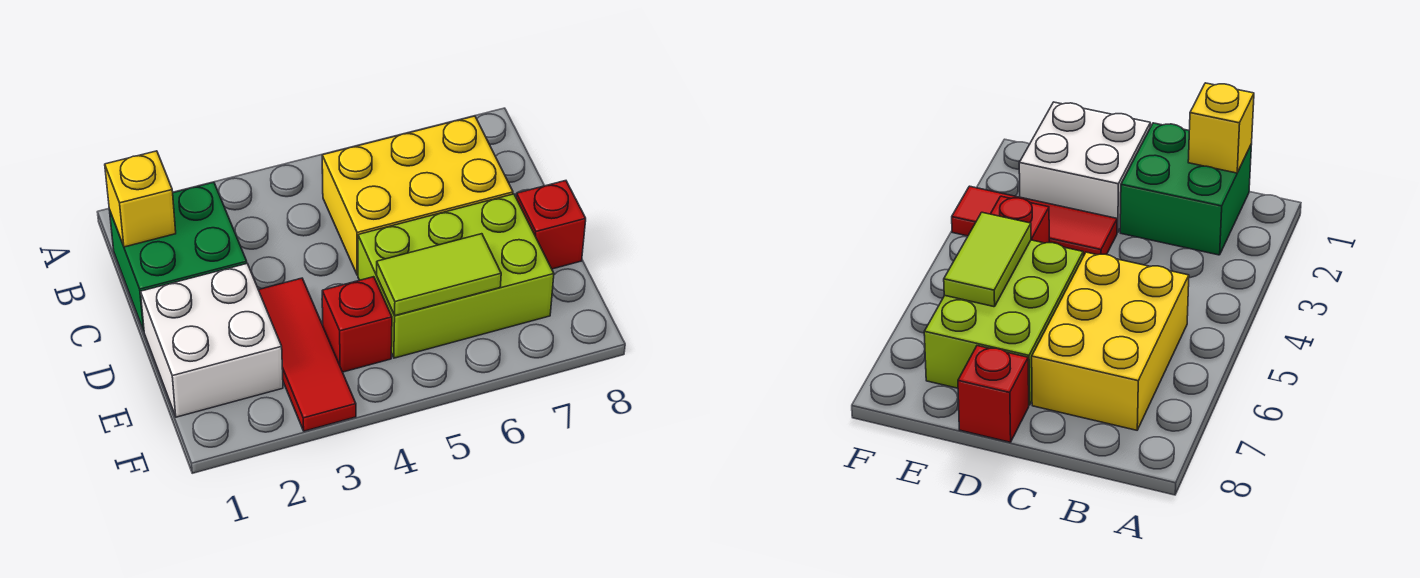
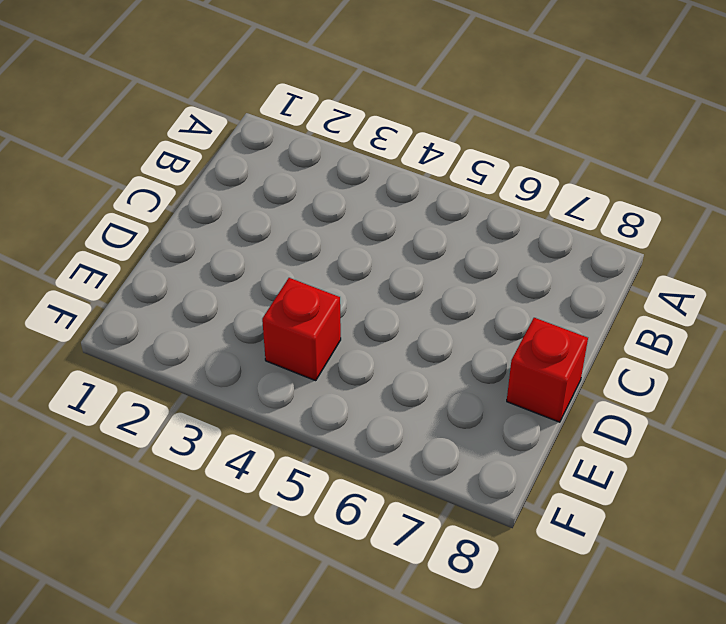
none -> green 2x2 brick [110,182,247,331]
none -> yellow 2x3 brick [322,116,513,275]

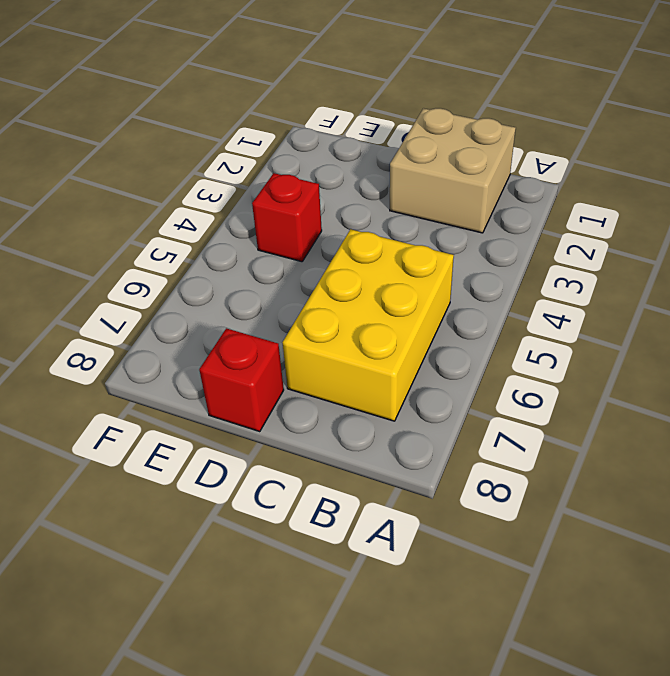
tan 2x2 brick [390,108,516,233] -> green 2x2 brick [110,182,247,331]
none -> white 2x2 brick [141,264,283,417]
none -> red 1x3 tile [259,278,356,431]

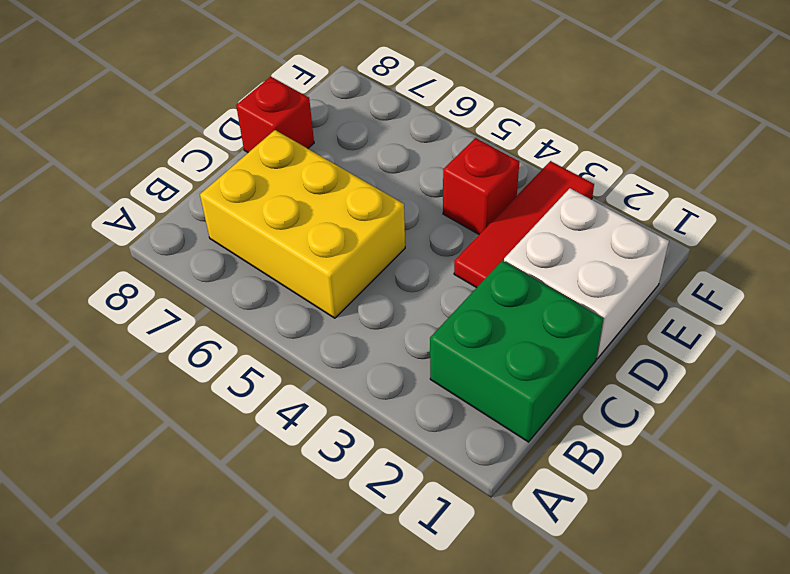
none -> lime 2x3 brick [358,194,554,358]
none -> yellow 1x1 brick [105,151,176,247]

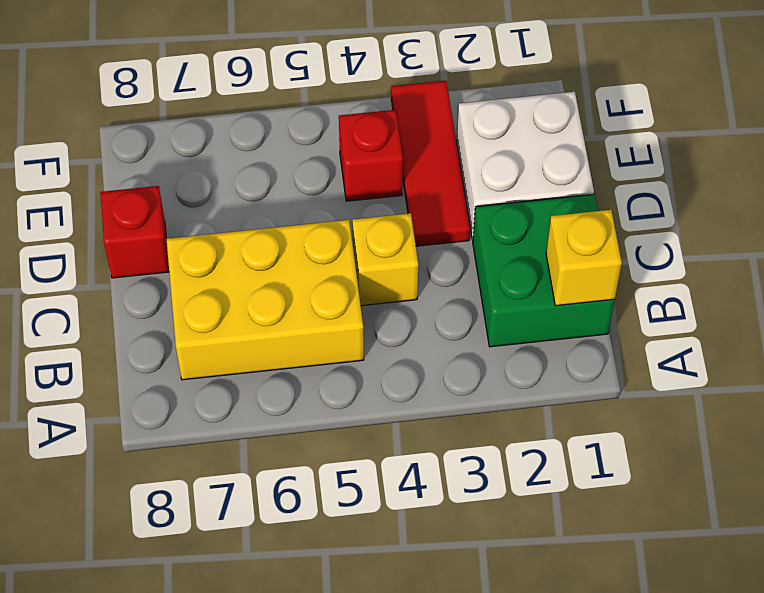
yellow 1x1 brick [352,213,418,306] -> none
none -> lime 2x3 brick [358,194,554,358]
none -> lime 1x2 tile [377,234,501,316]

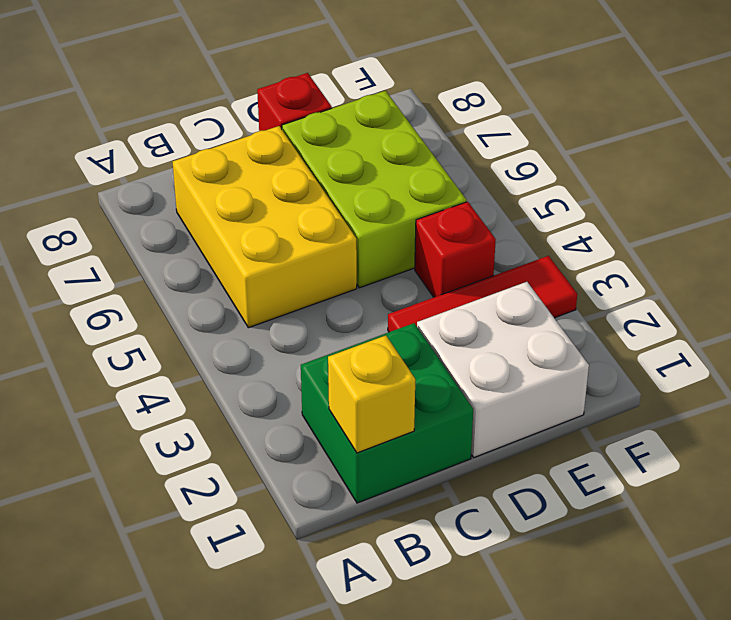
none -> lime 1x2 tile [377,234,501,316]

